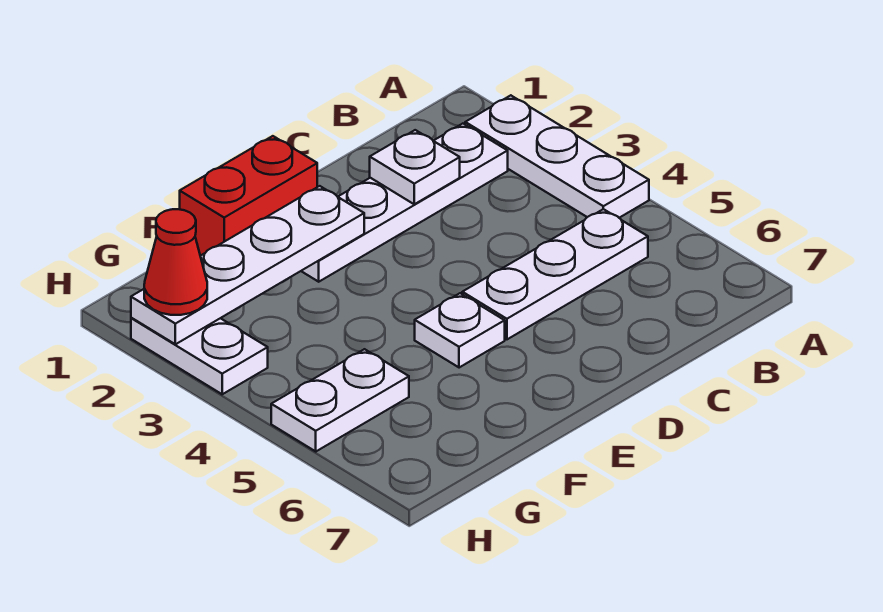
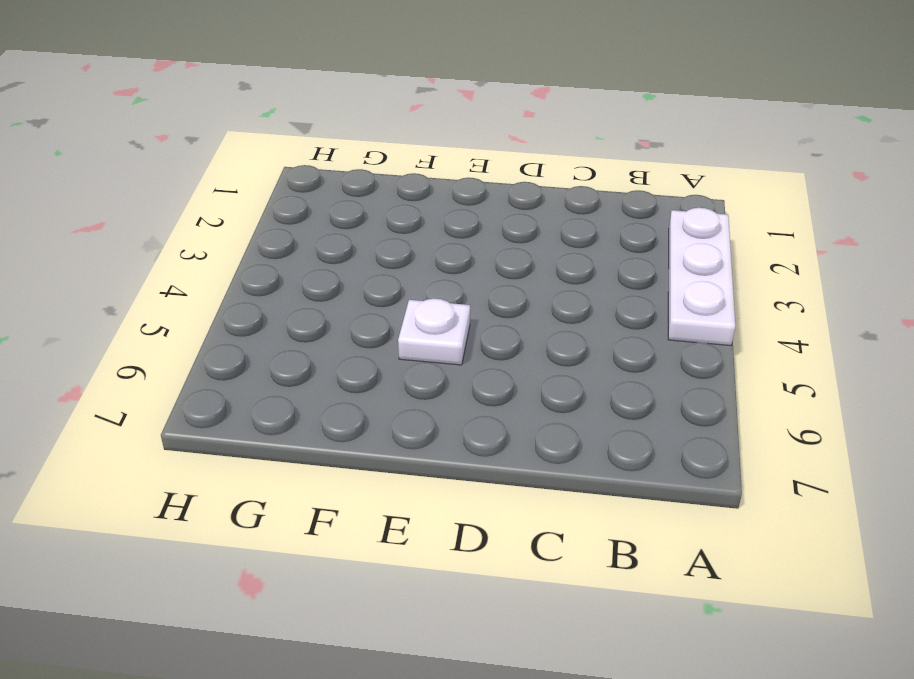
none -> white 1x4 plate [302,124,508,282]
none -> white 1x3 plate [462,209,648,339]

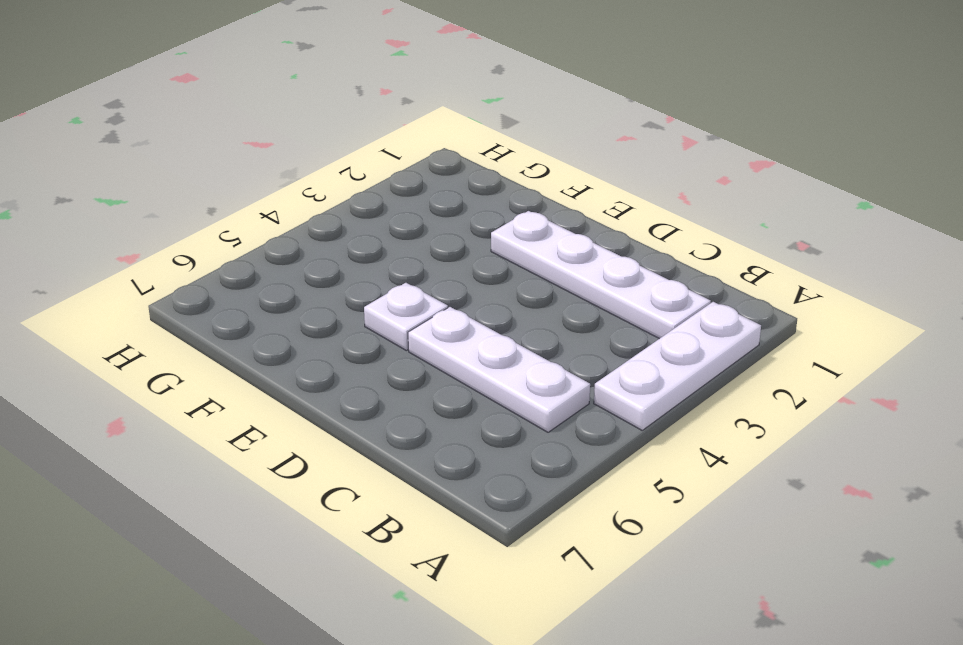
none -> red 1x2 brick [180,136,317,256]
none -> white 1x2 plate [271,349,409,451]

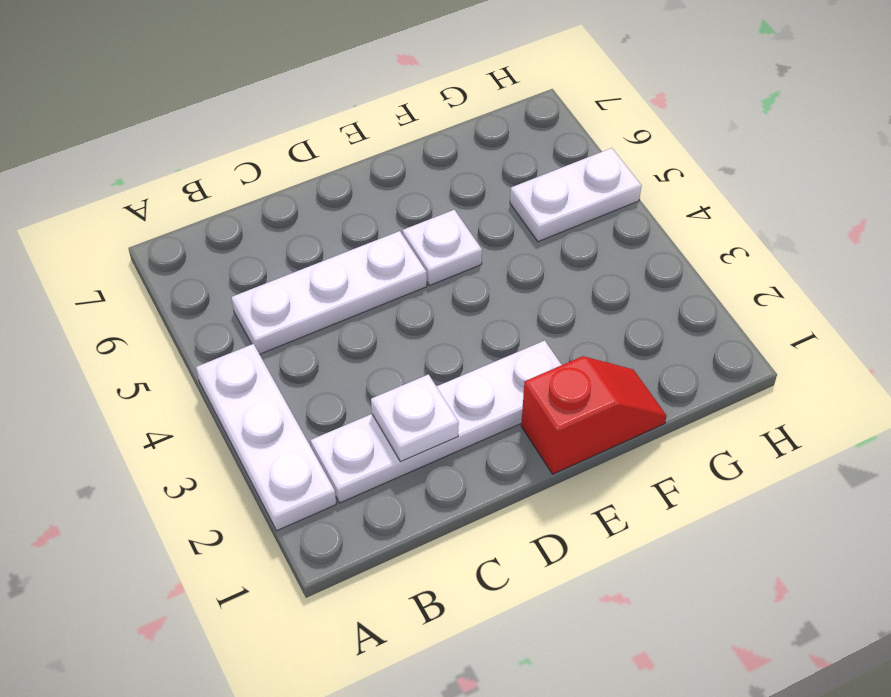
red 1x2 slope [521,356,667,474] -> red 1x2 brick [180,136,317,256]
none -> white 1x2 plate [131,318,268,394]
none -> white 1x4 plate [131,186,364,344]

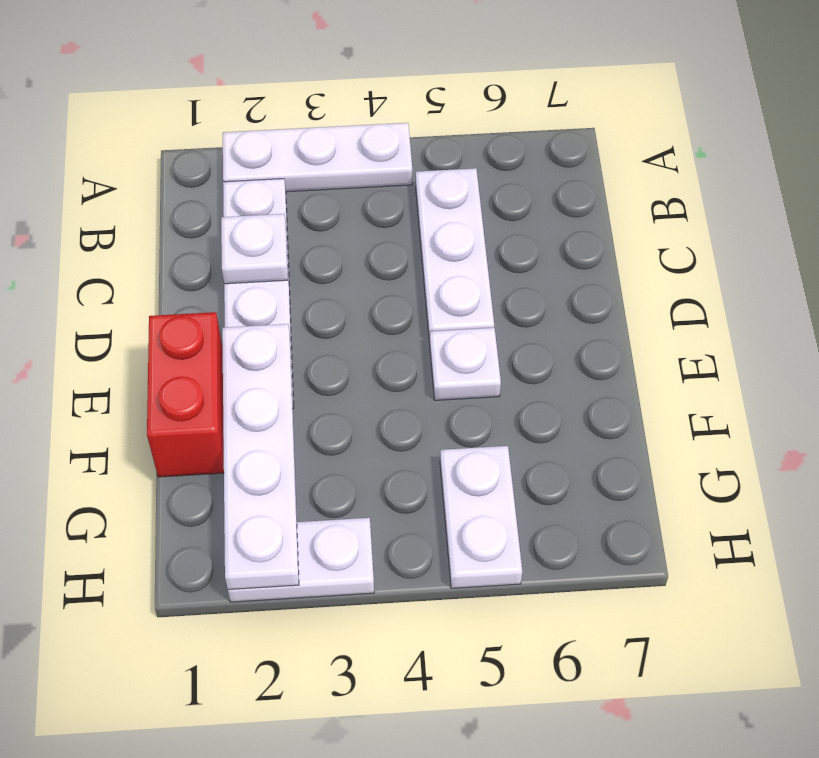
none -> red 1x1 cone [144,209,207,315]

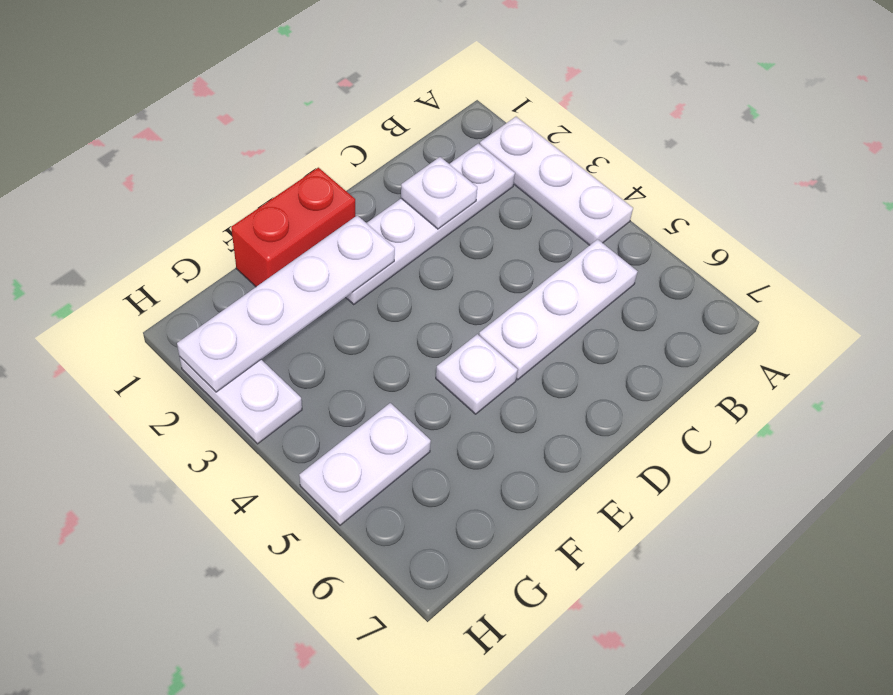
none -> red 1x1 cone [144,209,207,315]

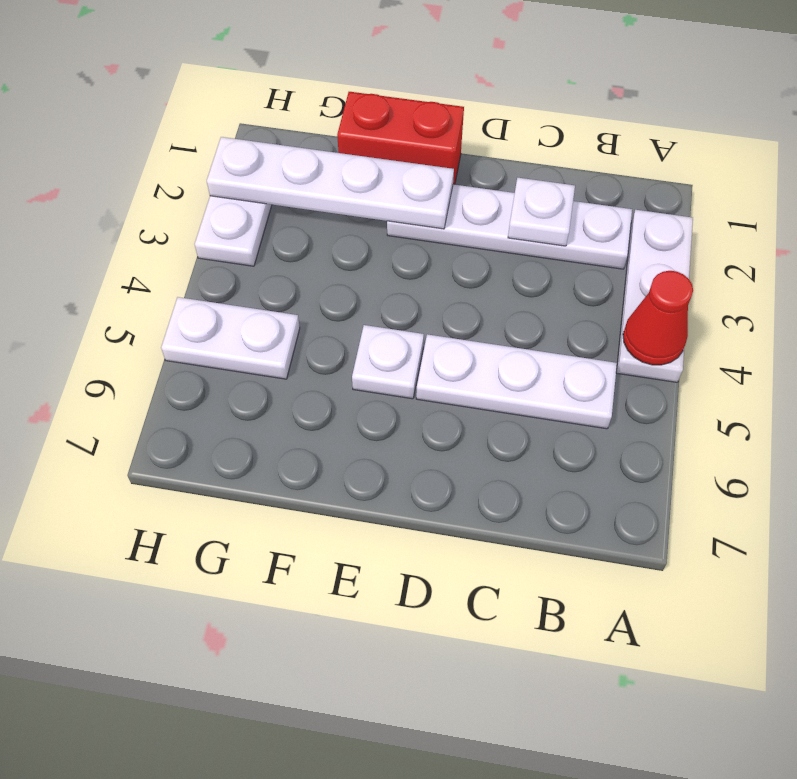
red 1x1 cone [623,271,693,365] -> red 1x1 cone moved to [144,209,207,315]

